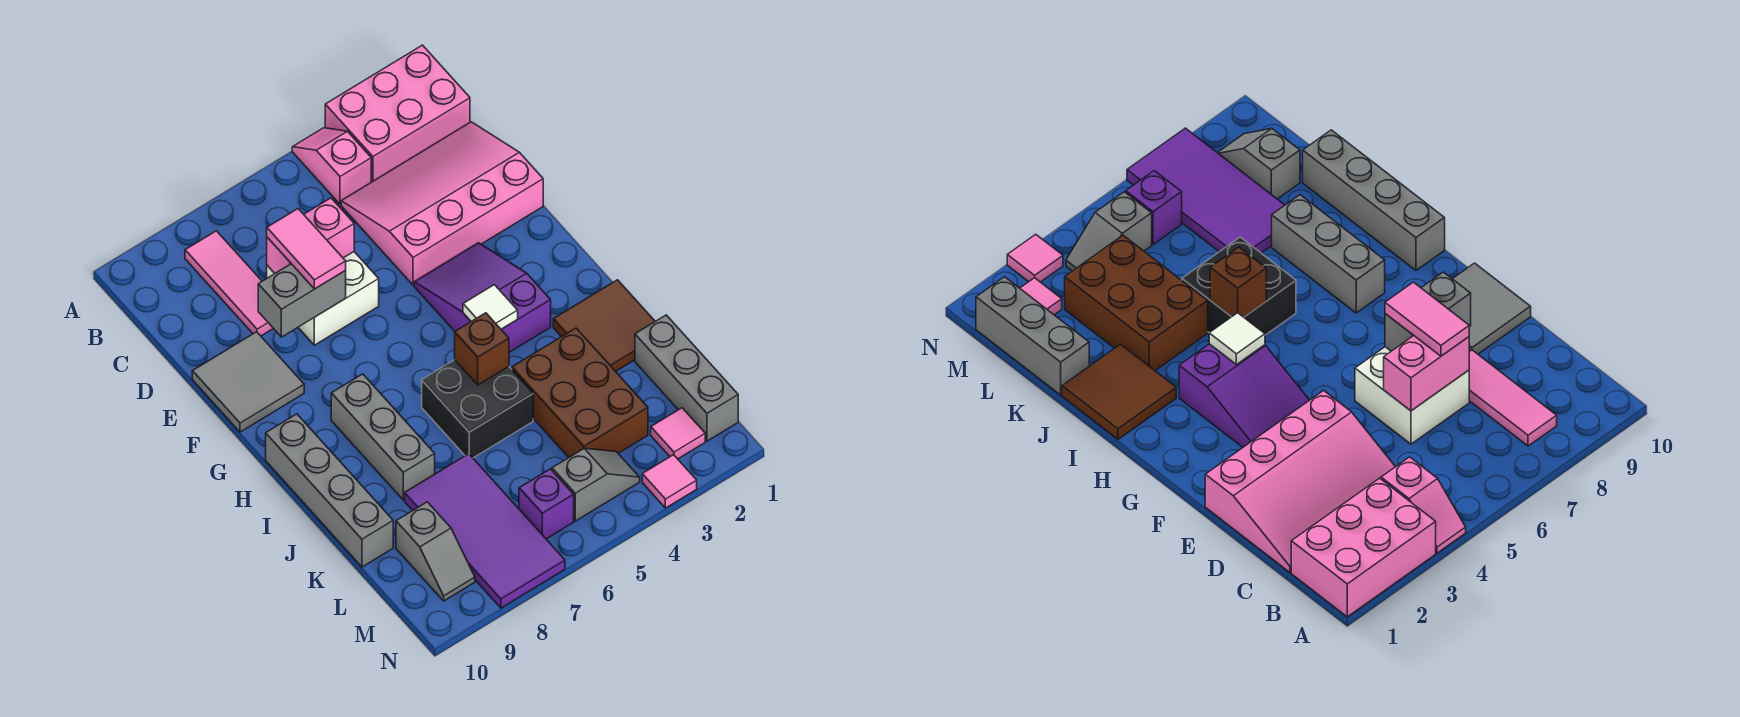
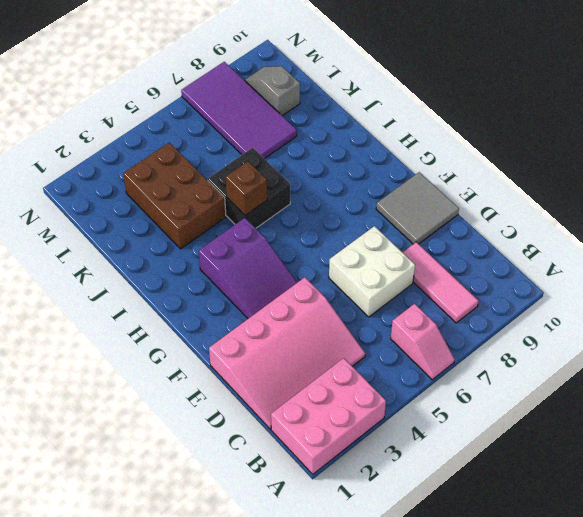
pink 1x2 slope [391,304,455,380] -> pink 1x2 slope moved to [292,128,371,204]
none -> grey 1x3 brick [331,374,435,500]
none -> grey 1x4 brick [266,414,393,567]
none -> brown 2x2 tile [553,280,655,371]

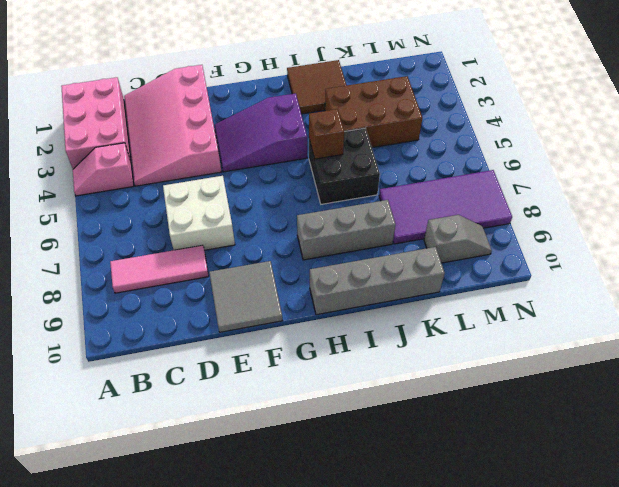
none -> grey 1x3 brick [635,315,738,441]
none -> pink 1x1 tile [651,408,705,459]
none -> grey 1x2 slope [552,448,640,521]

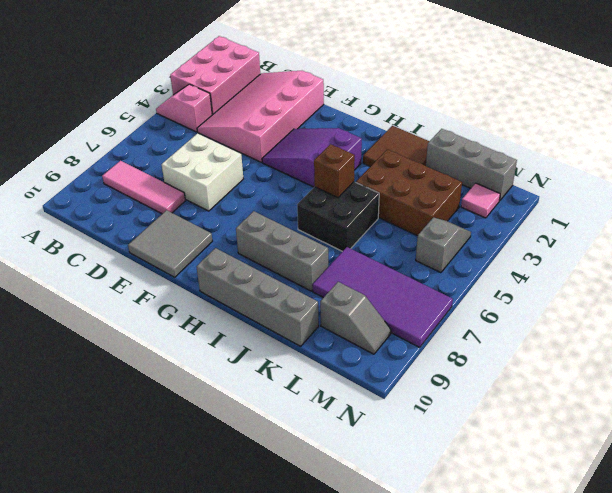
none -> purple 1x1 brick [519,469,574,539]
none -> pink 1x1 tile [642,455,697,508]
none -> pink 1x2 brick [267,198,354,273]

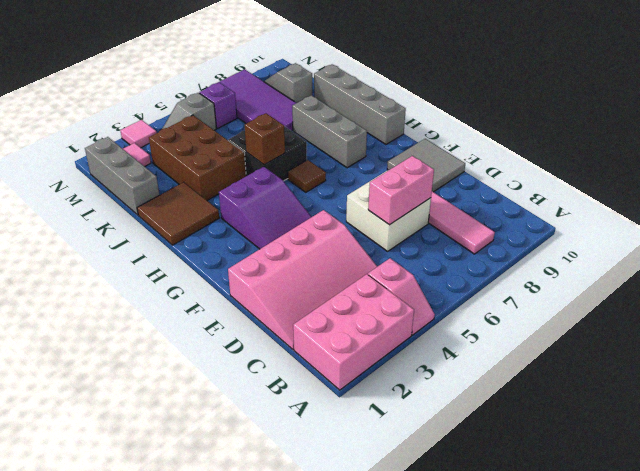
brown 1x1 tile [288,160,326,192] -> none
none -> grey 1x2 brick [258,264,346,337]
none -> white 1x1 tile [463,285,518,329]
none -> pink 1x2 tile [267,209,346,289]

